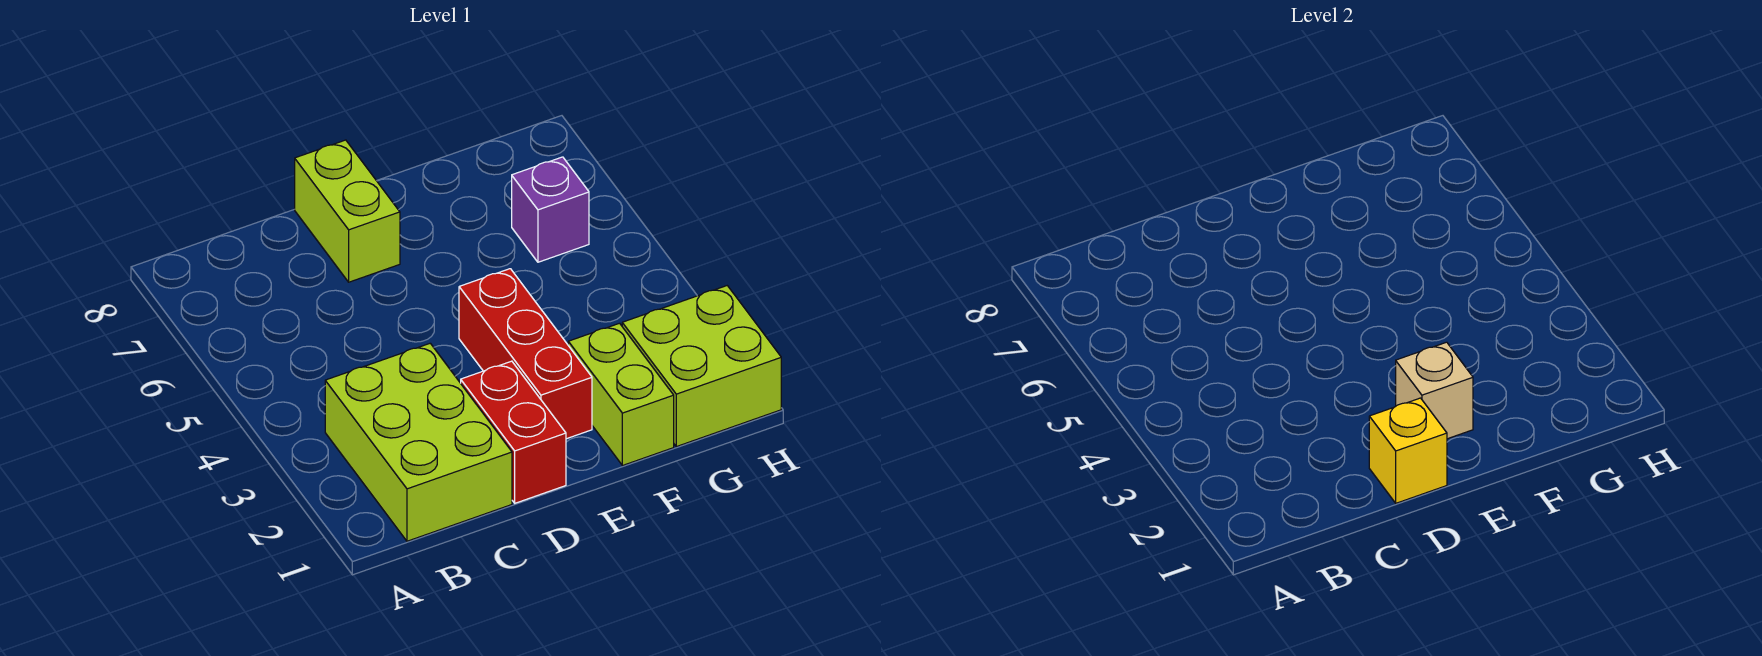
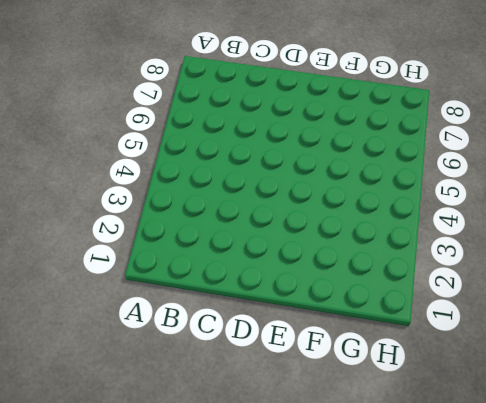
none -> lime 2x3 brick [325,343,512,541]
none -> red 1x2 brick [461,361,566,503]

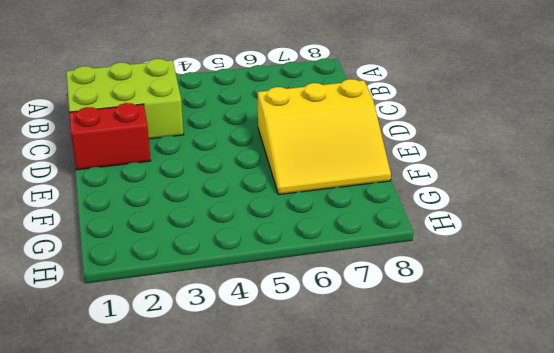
yellow 3x3 slope [258,79,391,195] -> lime 1x2 brick [295,140,400,282]
none -> red 1x3 brick [459,269,592,439]
none -> lime 1x2 brick [568,323,674,466]

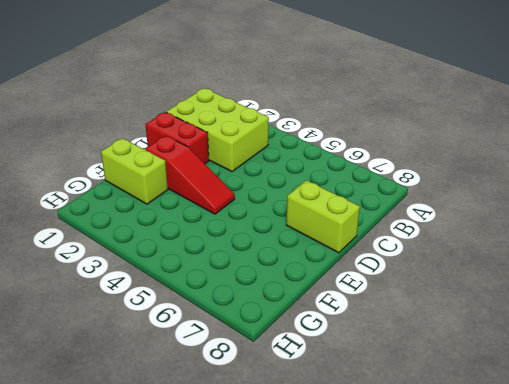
red 1x3 slope [145,136,235,214] -> red 1x3 brick [459,269,592,439]
none -> lime 2x2 brick [622,286,781,447]
none -> purple 1x1 brick [512,157,589,262]

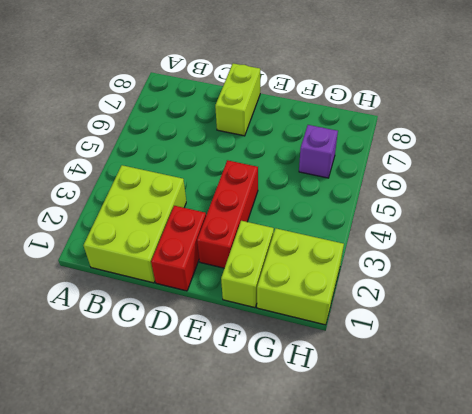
none -> yellow 1x1 brick [1369,398,1447,503]
none -> tan 1x1 brick [1396,342,1473,439]

